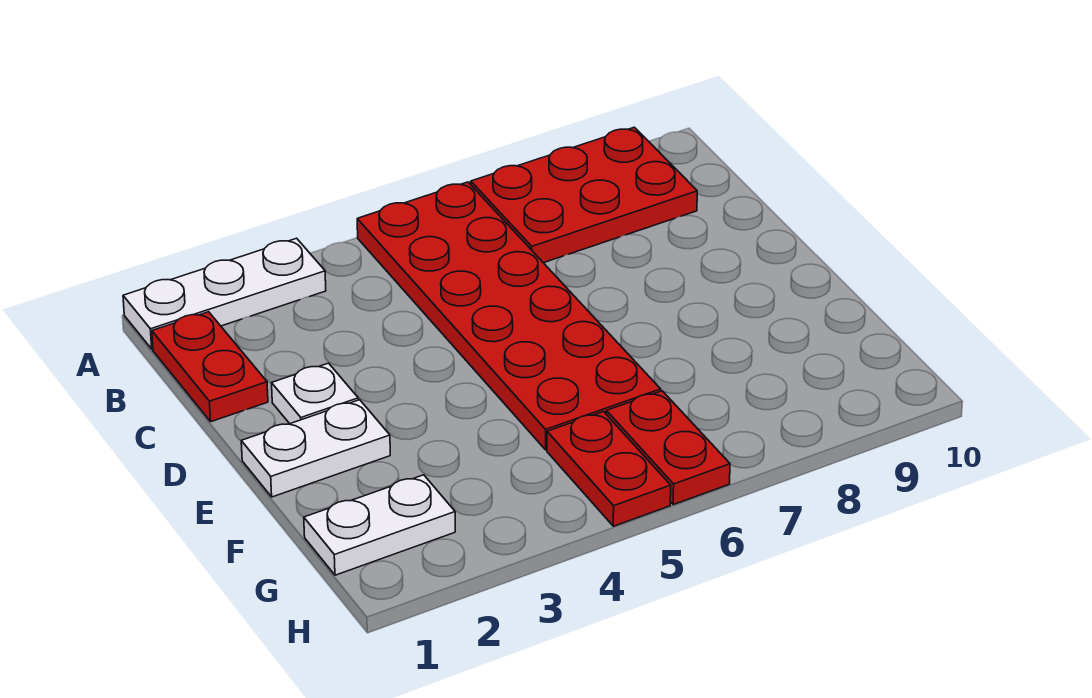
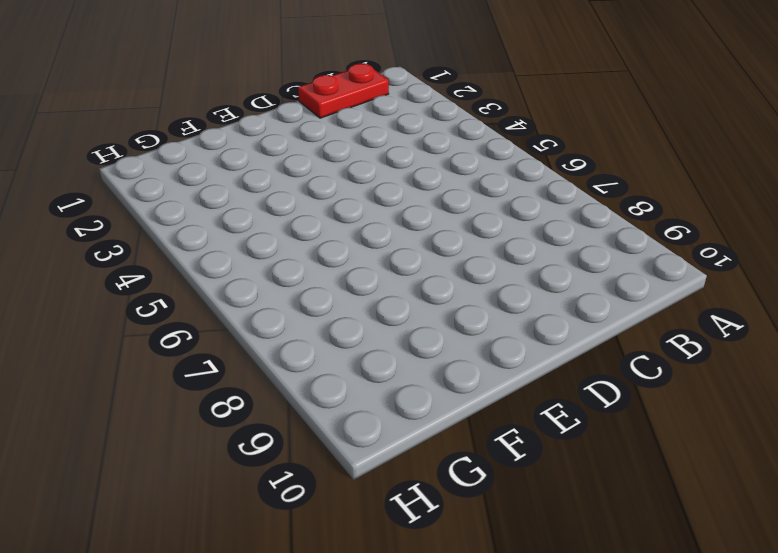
none -> white 1x3 plate [123,238,326,349]
none -> red 2x6 plate [357,182,661,450]

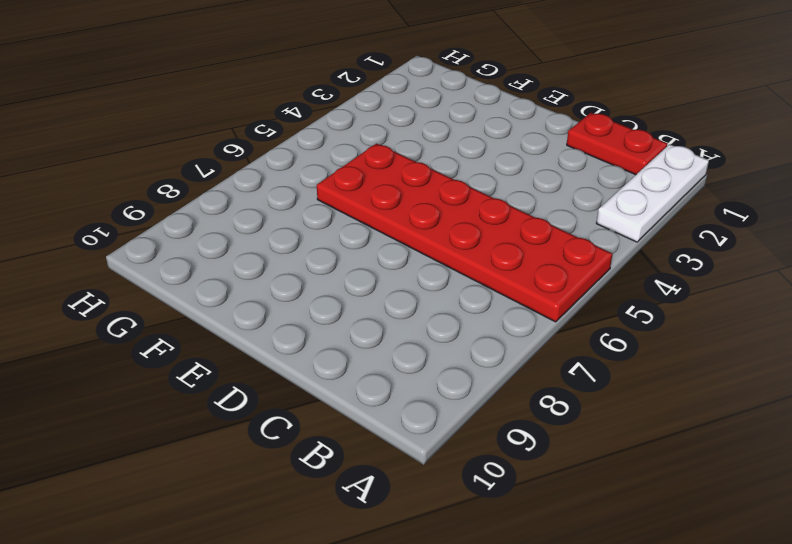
none -> red 2x3 plate [471,127,697,263]
none -> white 1x1 plate [272,363,358,424]

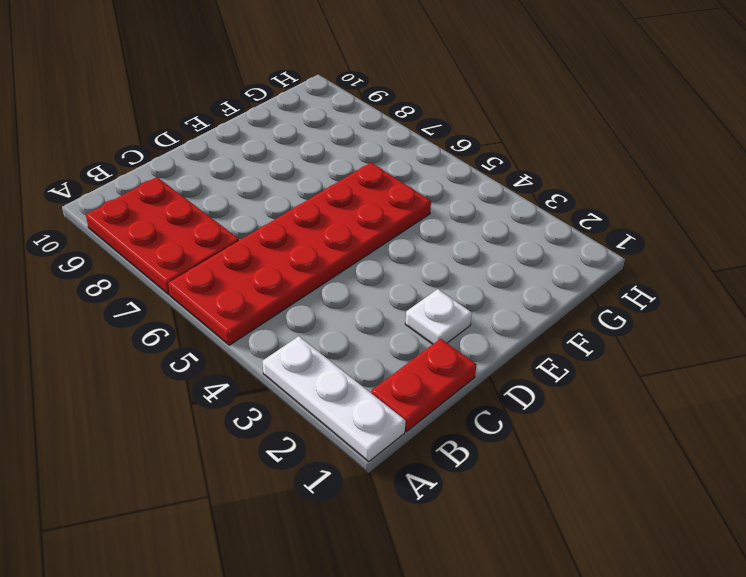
none -> white 1x2 plate [241,400,390,497]
none -> white 1x2 plate [304,475,455,575]

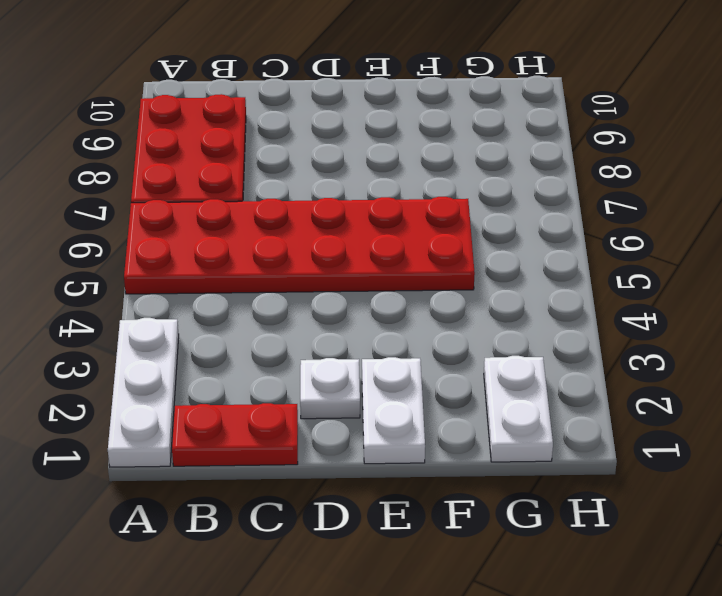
none -> red 1x2 plate [547,412,671,526]
none -> red 1x2 plate [606,391,730,505]

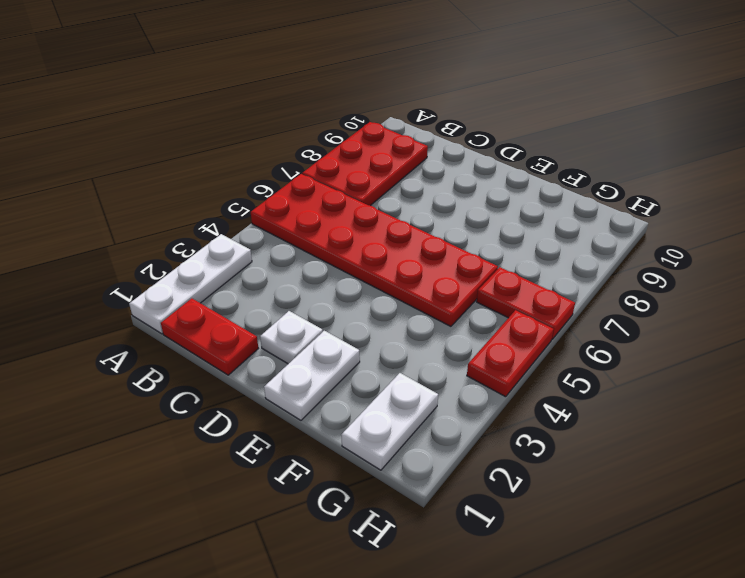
red 1x2 plate [467,310,554,397] -> red 1x2 plate turned to [547,412,671,526]

